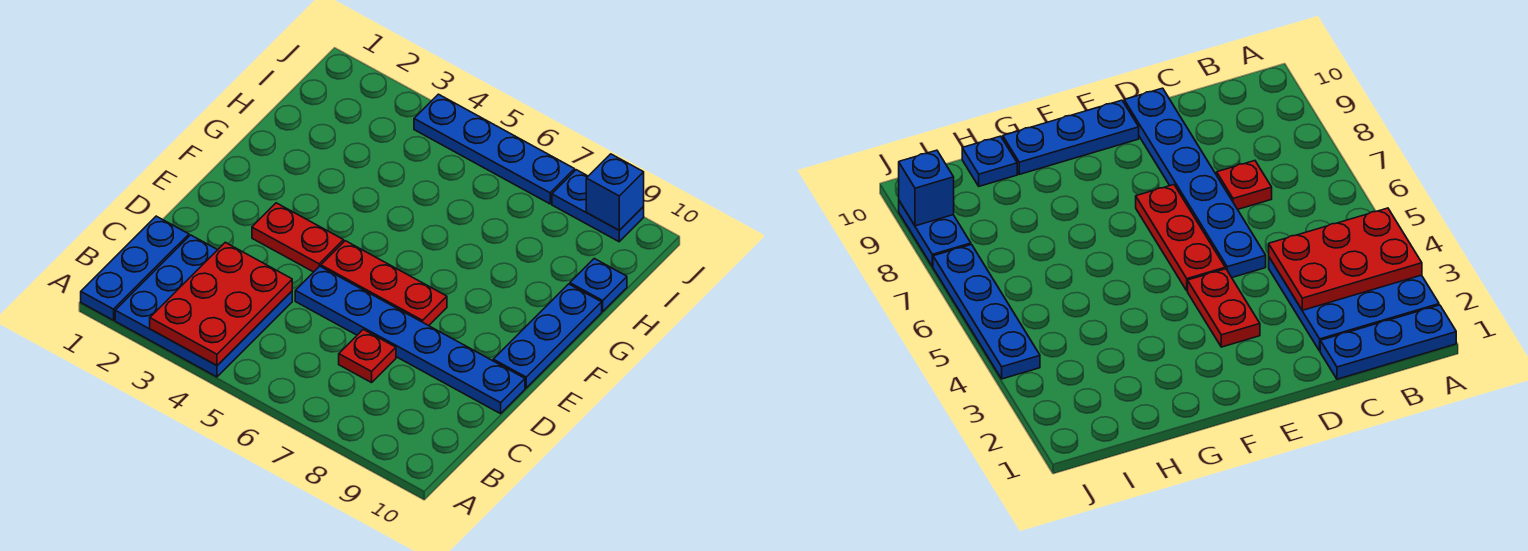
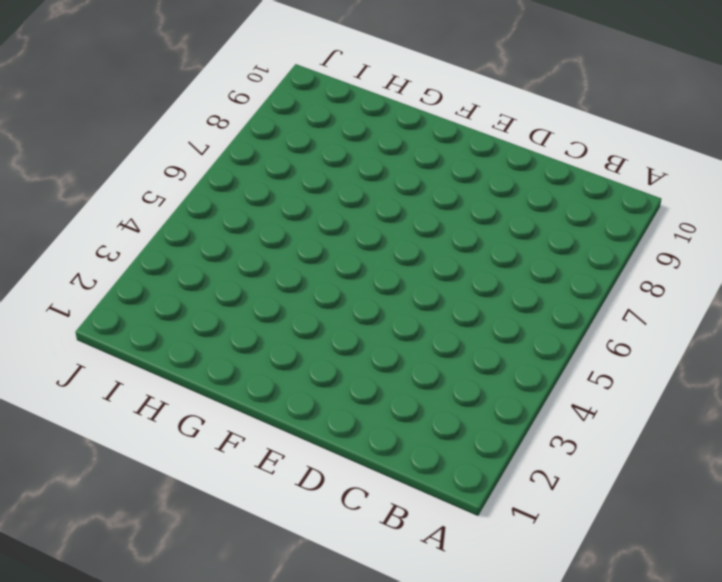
none -> blue 1x3 plate [81,216,189,320]
none -> blue 3x3 plate [115,235,292,377]
none -> red 1x1 plate [339,330,396,383]

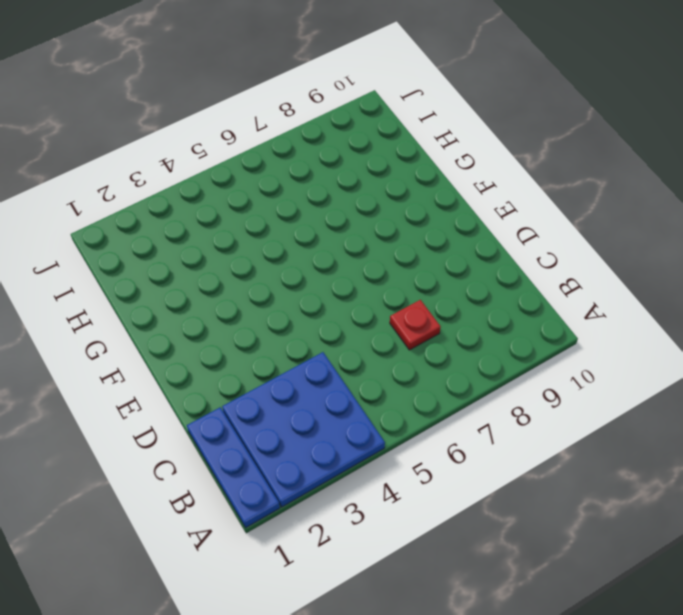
none -> blue 1x6 plate [295,266,525,414]
none -> red 1x2 plate [252,203,344,272]
none -> red 1x3 plate [321,241,447,326]

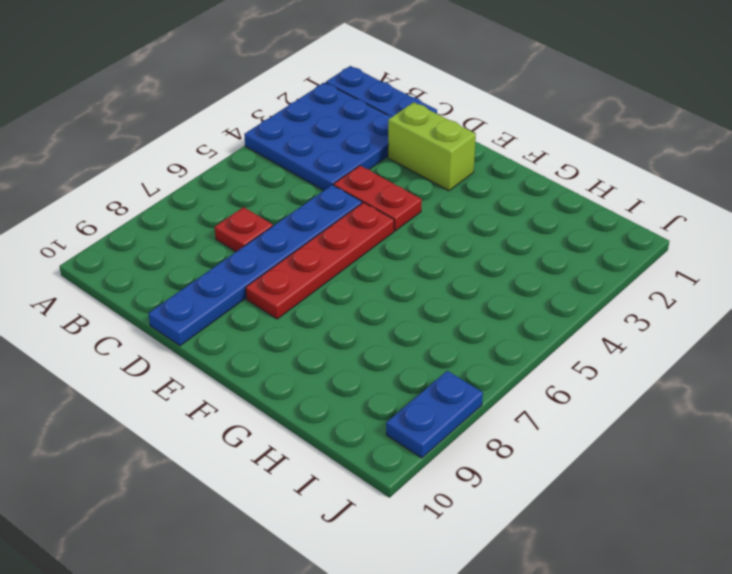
lime 1x2 brick [388,102,476,191] -> none
red 1x2 plate [334,166,422,231] -> red 1x2 plate turned to [252,203,344,272]
red 1x4 plate [246,202,394,319] -> red 1x3 plate [321,241,447,326]
none -> blue 1x3 plate [493,284,602,388]
none -> blue 1x1 plate [570,259,627,312]
none -> blue 1x4 plate [414,94,575,204]

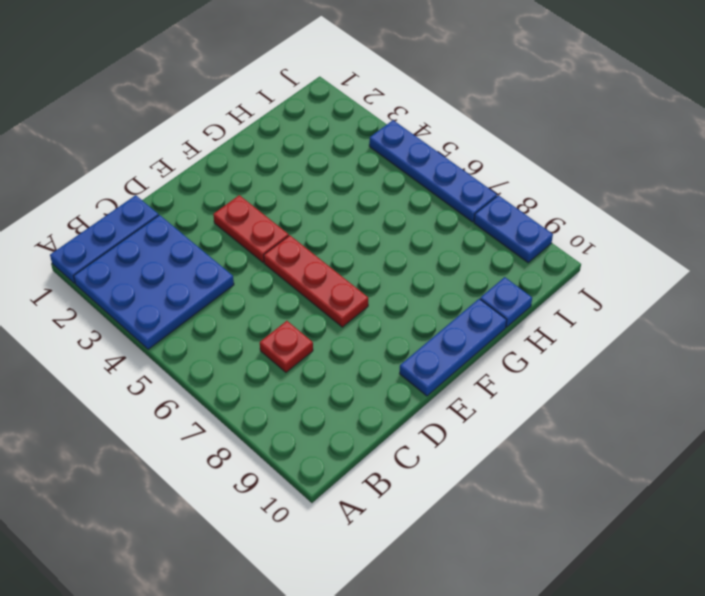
none -> blue 1x6 plate [295,266,525,414]
none -> red 2x3 plate [150,242,292,365]
none -> blue 1x1 brick [586,154,644,230]

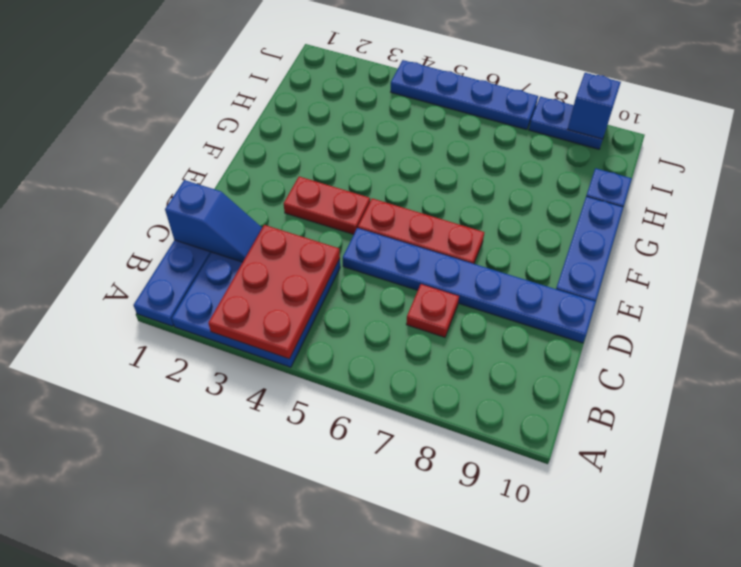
blue 1x2 slope [165,180,262,262] -> none

